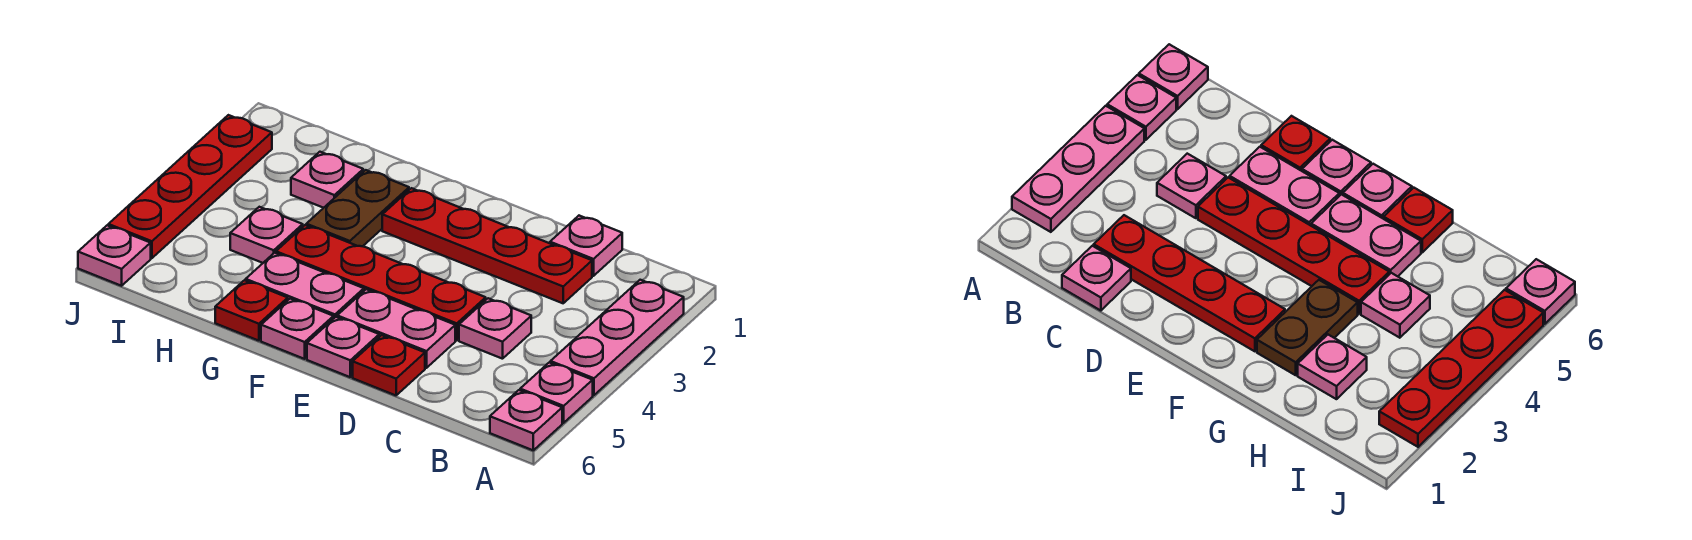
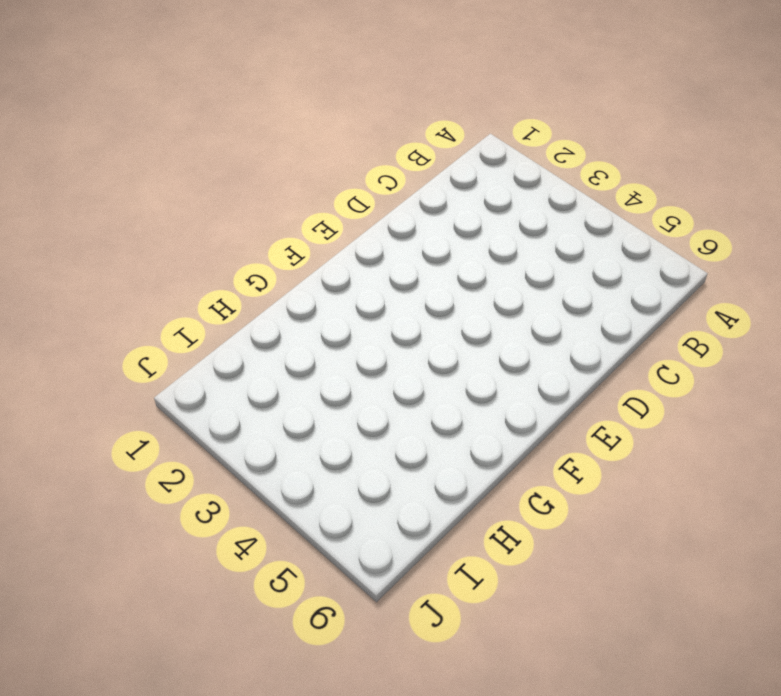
none -> pink 1x3 plate [551,280,684,395]
none -> pink 1x1 plate [520,363,593,423]
none -> pink 1x1 plate [490,390,562,450]

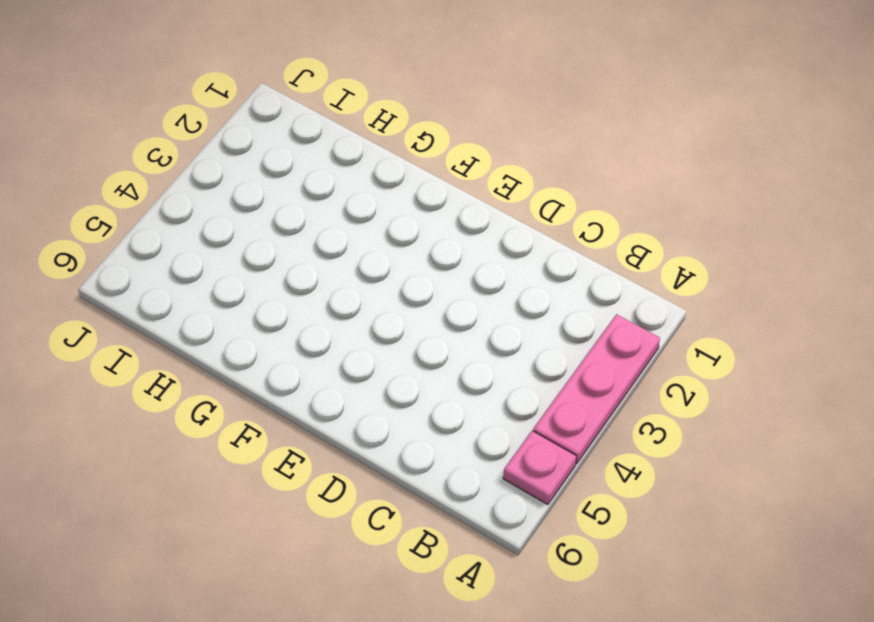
none -> pink 1x1 plate [490,390,562,450]
none -> pink 1x1 plate [550,216,622,276]
none -> red 1x4 plate [382,188,592,303]

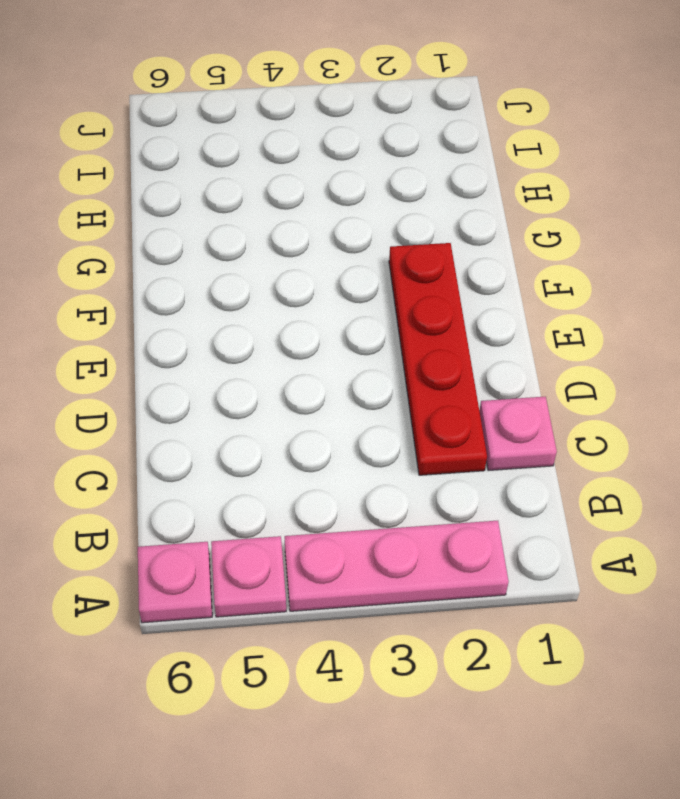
none -> pink 1x1 plate [459,298,531,359]
none -> red 1x4 plate [276,225,486,340]
none -> pink 1x2 plate [337,289,455,368]

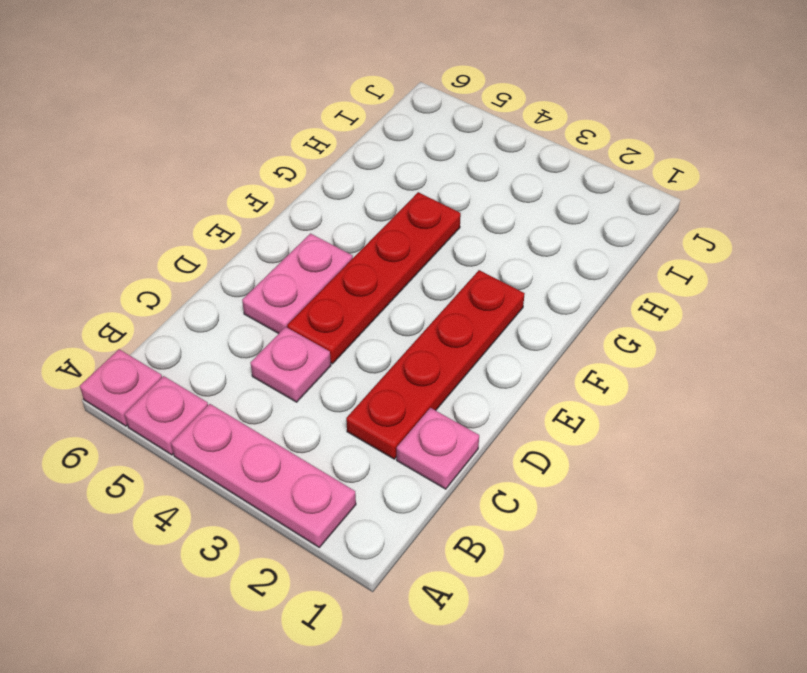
none -> red 1x1 plate [353,335,425,395]
none -> pink 1x1 plate [307,317,379,377]
none -> pink 1x2 plate [246,253,364,318]

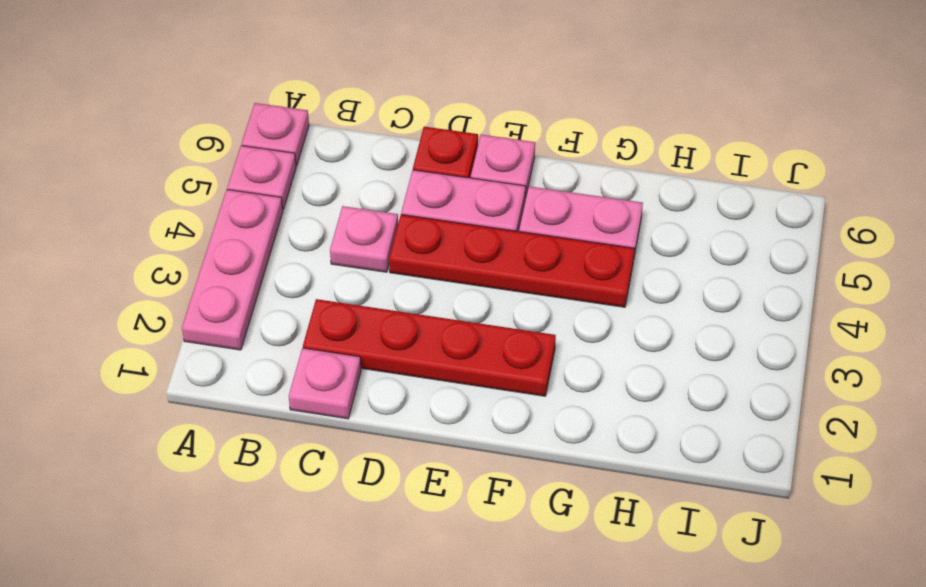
none -> pink 1x1 plate [261,299,334,359]
none -> brown 1x2 plate [306,170,409,246]
none -> red 1x1 plate [215,280,288,341]

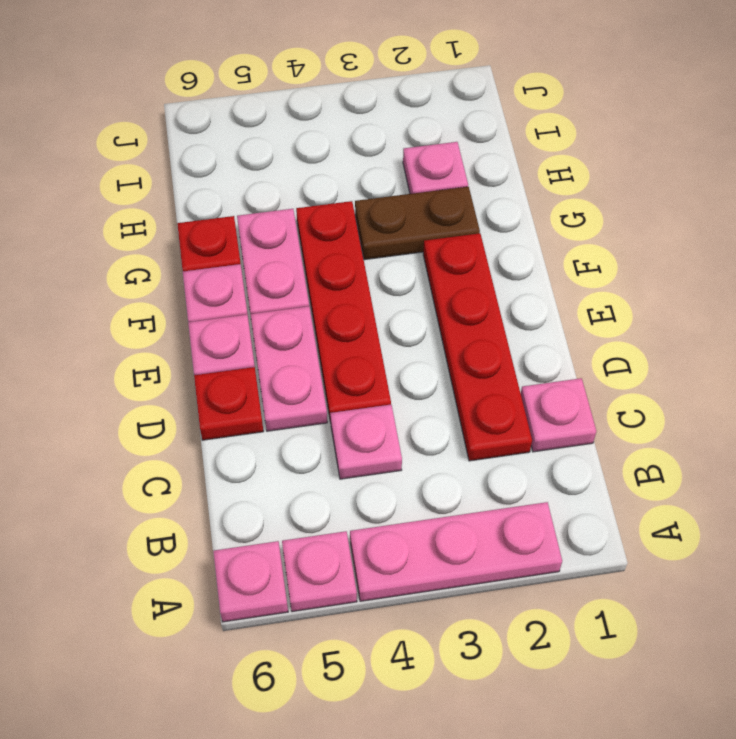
none -> pink 1x1 plate [230,207,303,263]
none -> red 1x4 plate [108,115,272,258]
none -> pink 1x1 plate [78,225,151,286]

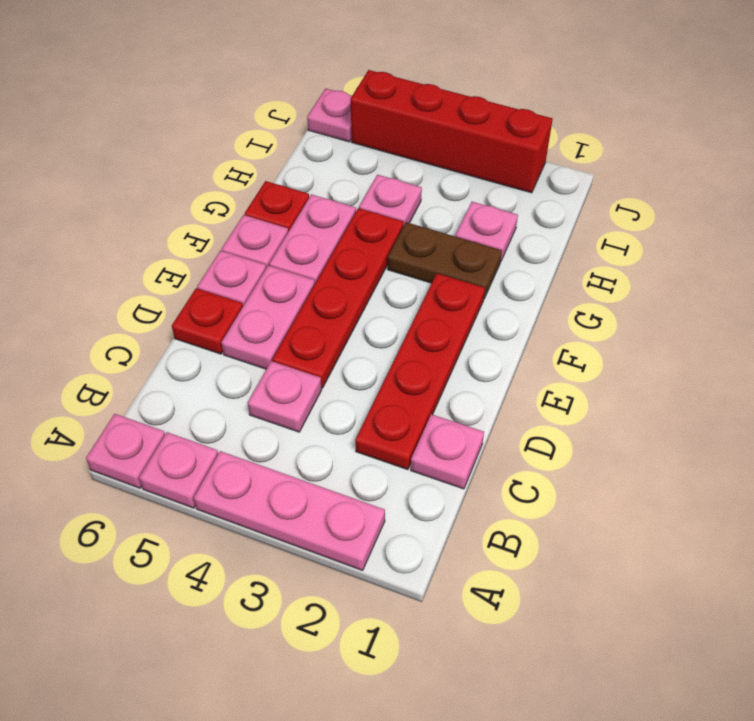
red 1x4 brick [351,70,553,193] -> red 1x4 plate [108,115,272,258]

